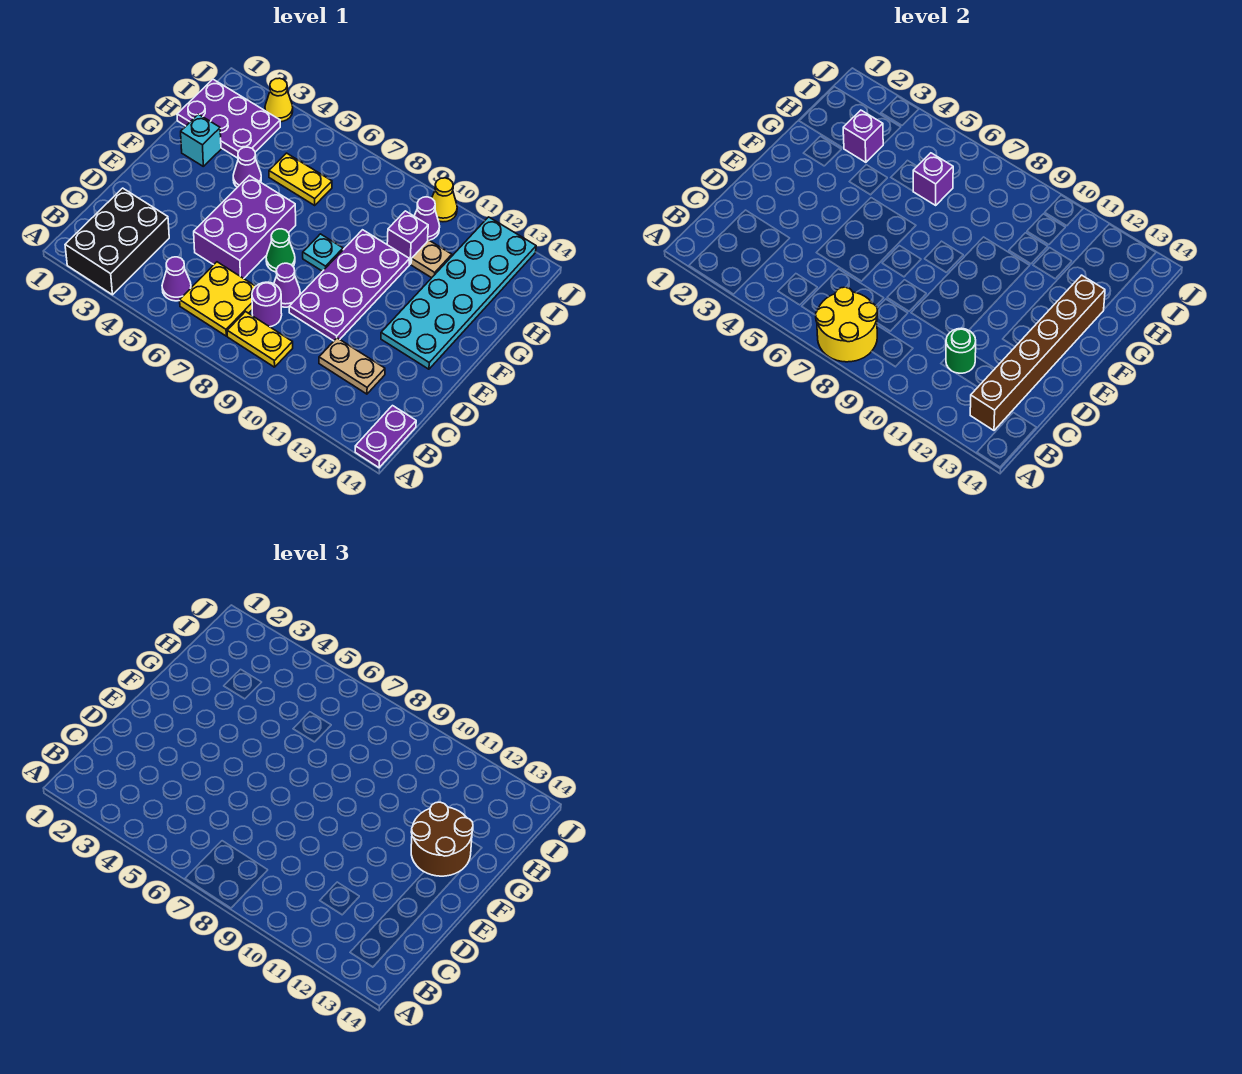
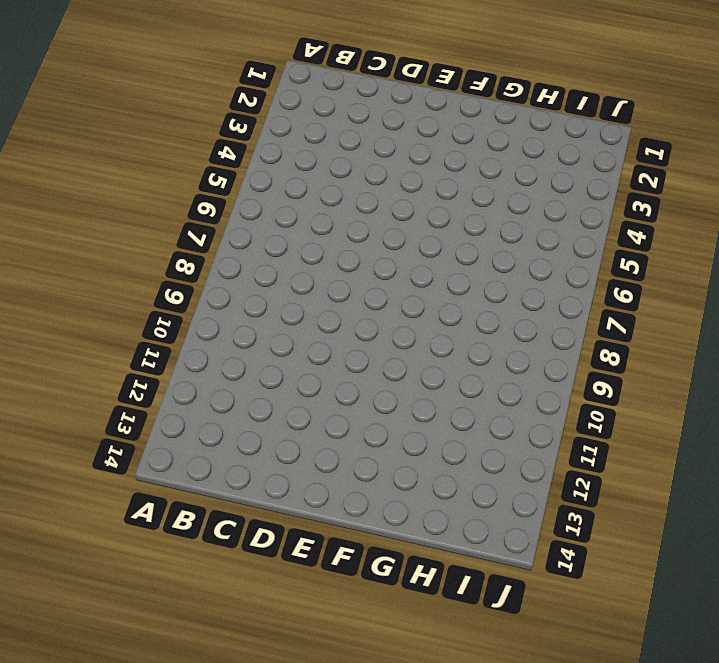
none -> black 2x3 brick [65,188,169,295]
none -> purple 1x2 plate [355,406,416,468]
none -> purple 1x1 cone [162,257,191,301]

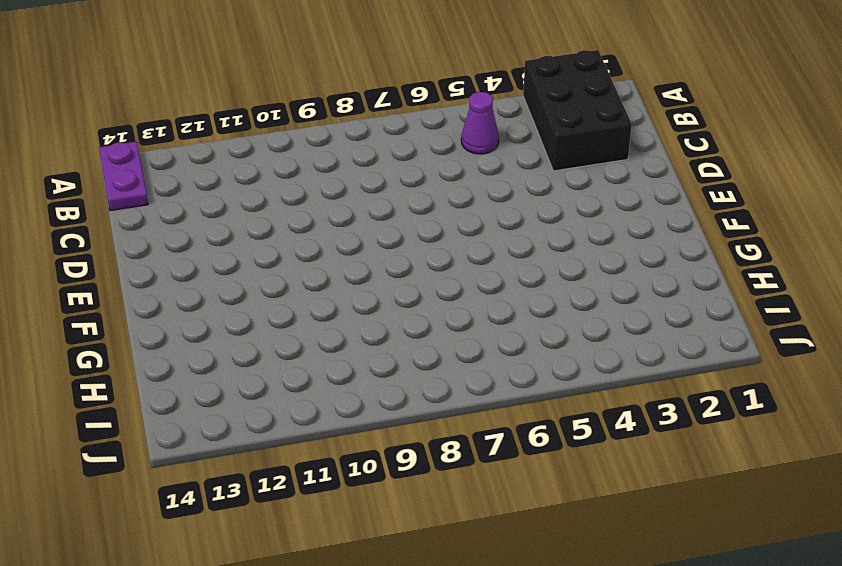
none -> yellow 2x2 plate [180,262,256,336]
none -> yellow 1x2 plate [227,312,293,367]
none -> purple 1x1 round brick [252,282,282,327]

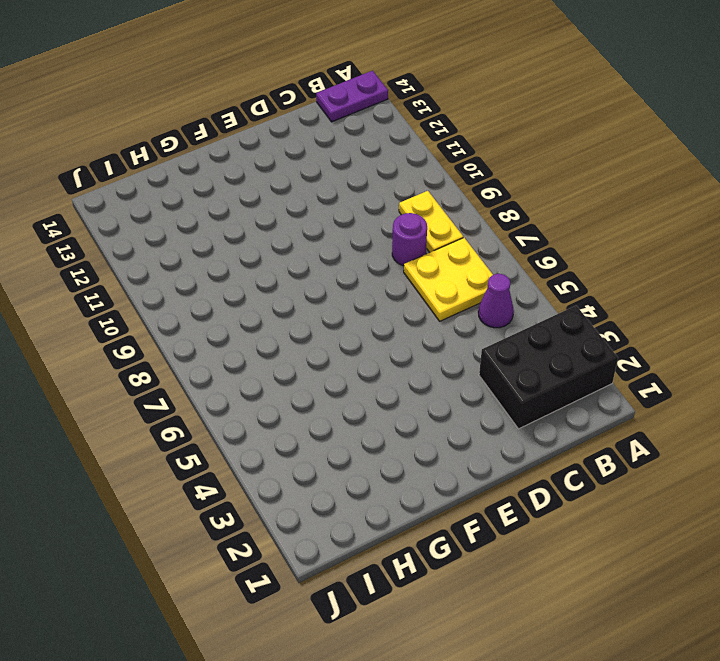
none -> tan 1x2 plate [319,338,385,394]
none -> purple 2x3 brick [194,176,296,278]
none -> purple 1x1 cone [274,263,300,307]

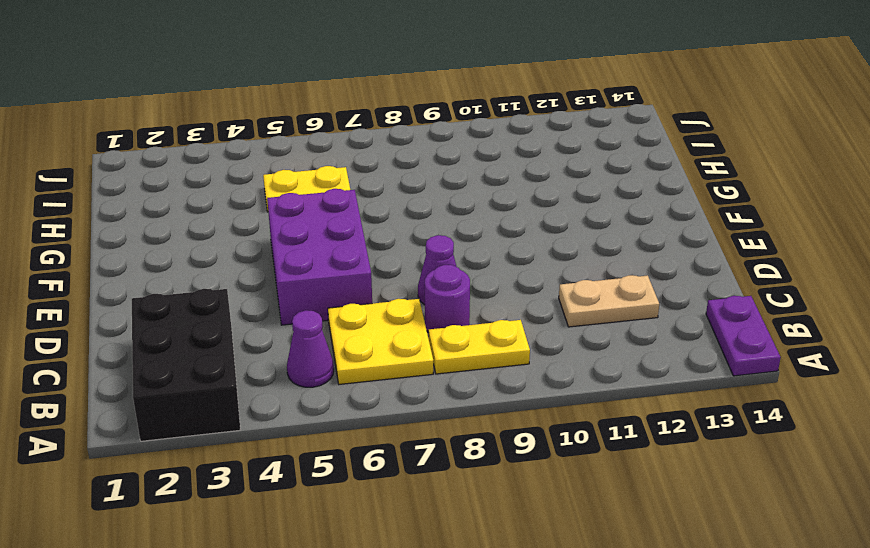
none -> purple 2x4 plate [289,230,410,341]
none -> green 1x1 cone [266,229,295,272]
none -> cyan 2x6 plate [381,217,536,369]

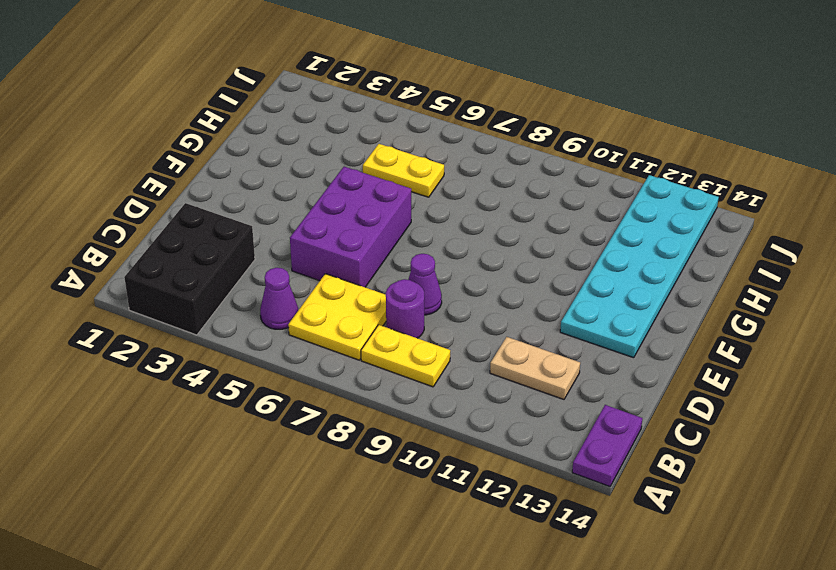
none -> purple 2x4 plate [289,230,410,341]
none -> green 1x1 cone [266,229,295,272]
none -> cyan 1x1 plate [303,234,343,271]

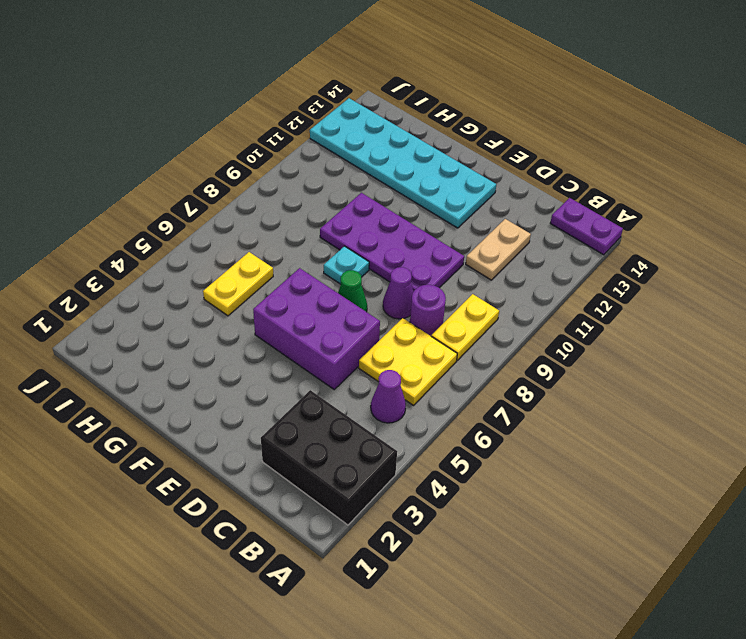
none -> cyan 1x1 brick [181,114,221,166]
none -> purple 1x1 cone [233,147,261,187]
none -> purple 2x3 plate [177,79,280,158]

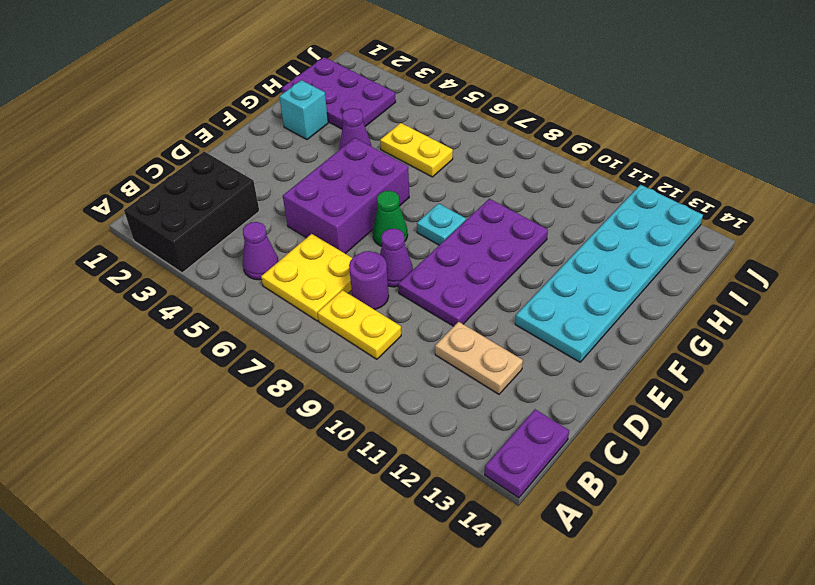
none -> purple 1x1 brick [387,211,428,264]
none -> tan 1x1 plate [411,240,452,278]
none -> purple 1x1 cone [414,197,440,240]

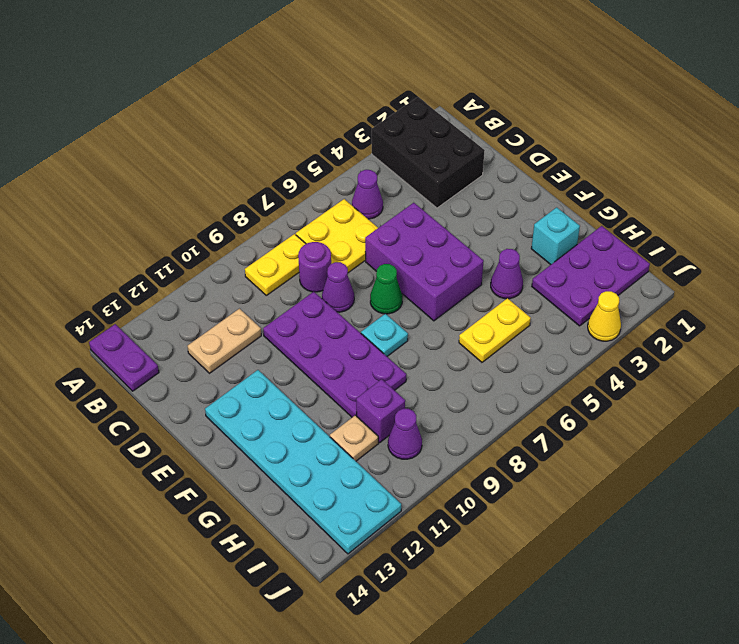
none -> yellow 1x1 cone [432,178,457,222]
none -> yellow 2x2 round brick [816,287,878,362]
none -> brown 1x6 brick [970,275,1105,430]

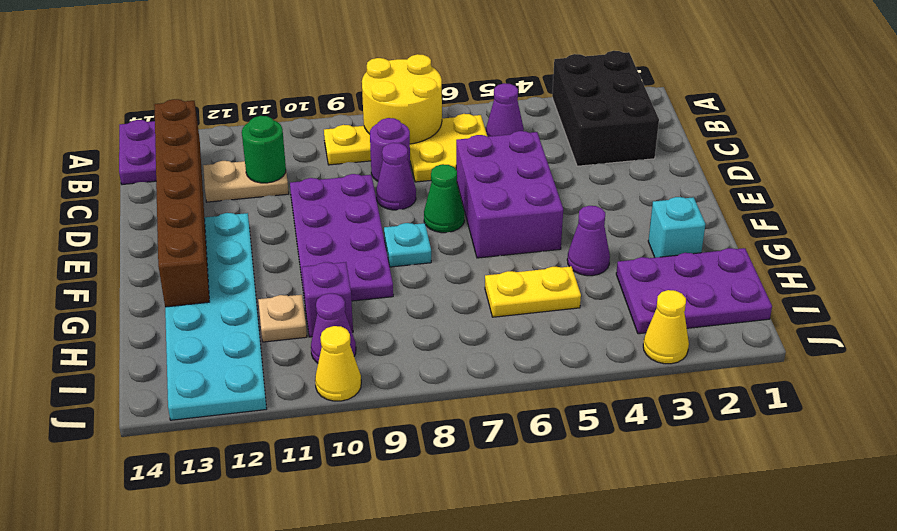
none -> purple 1x1 brick [843,110,883,162]
none -> purple 1x1 brick [913,153,953,205]
none -> brown 2x2 round brick [411,802,473,876]

